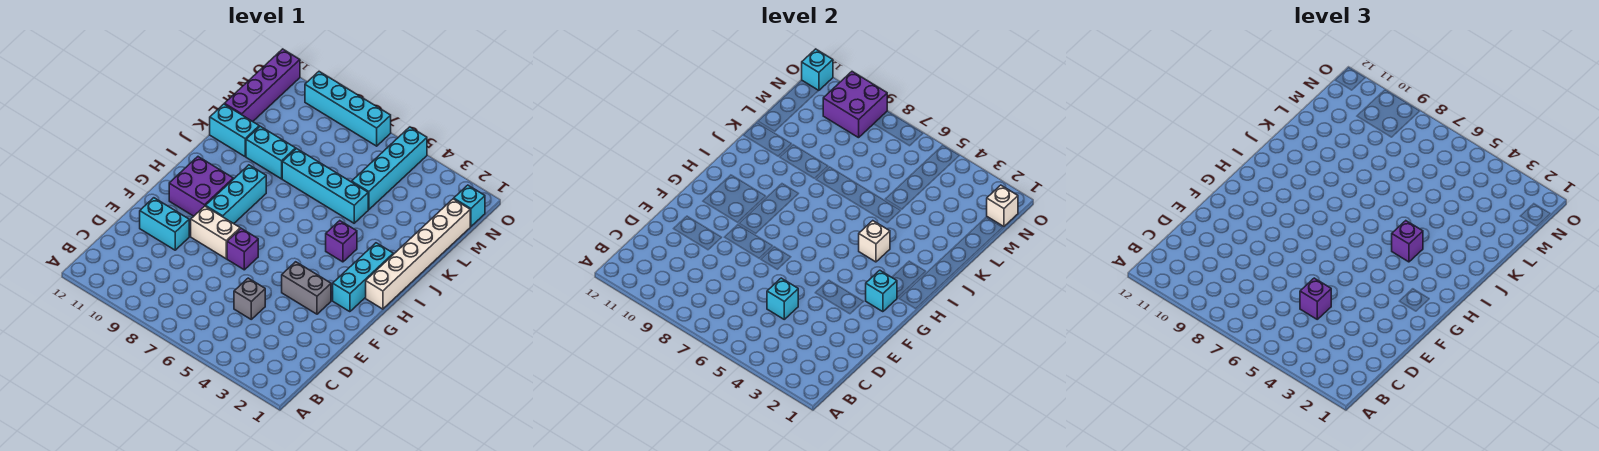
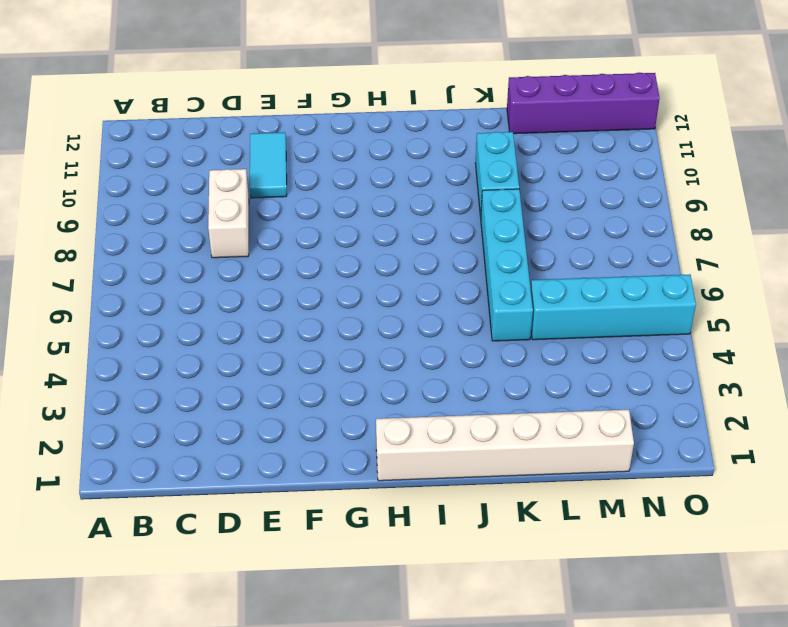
white 1x2 brick [208,169,249,258] -> white 1x2 brick moved to [191,206,240,259]
cyan 1x2 tile [250,132,287,198] -> cyan 1x2 brick [140,198,189,250]
none -> grey 1x1 brick [234,278,265,319]
none -> grey 1x2 brick [282,262,331,314]
none -> purple 1x1 brick [227,228,258,270]

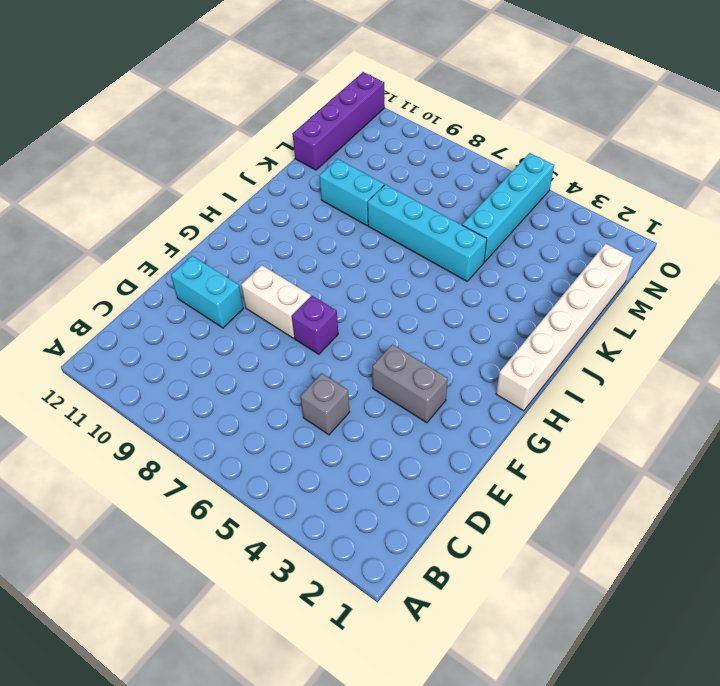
none -> cyan 1x3 brick [333,243,393,312]
none -> cyan 1x3 brick [206,165,266,224]
none -> purple 2x2 brick [169,157,233,216]

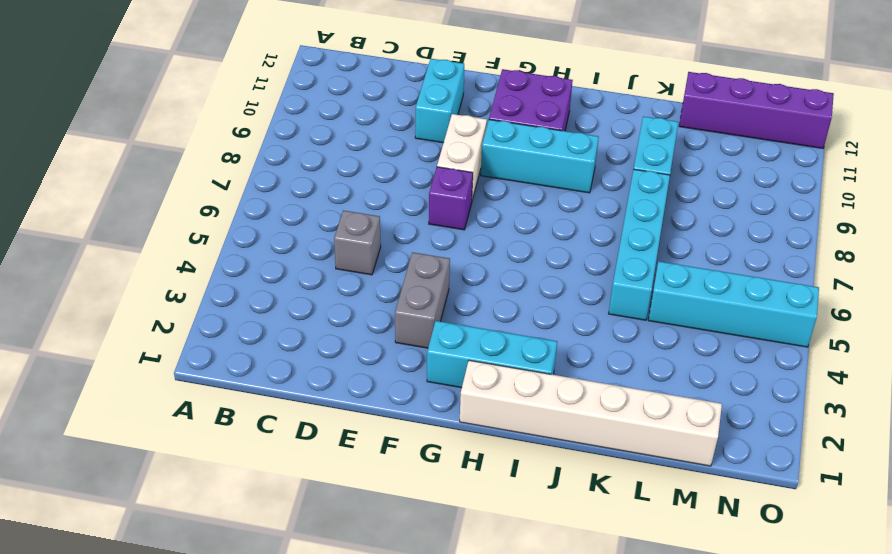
none -> purple 1x1 brick [326,221,357,262]
none -> cyan 1x2 brick [210,104,259,156]
none -> cyan 1x1 brick [454,185,485,226]

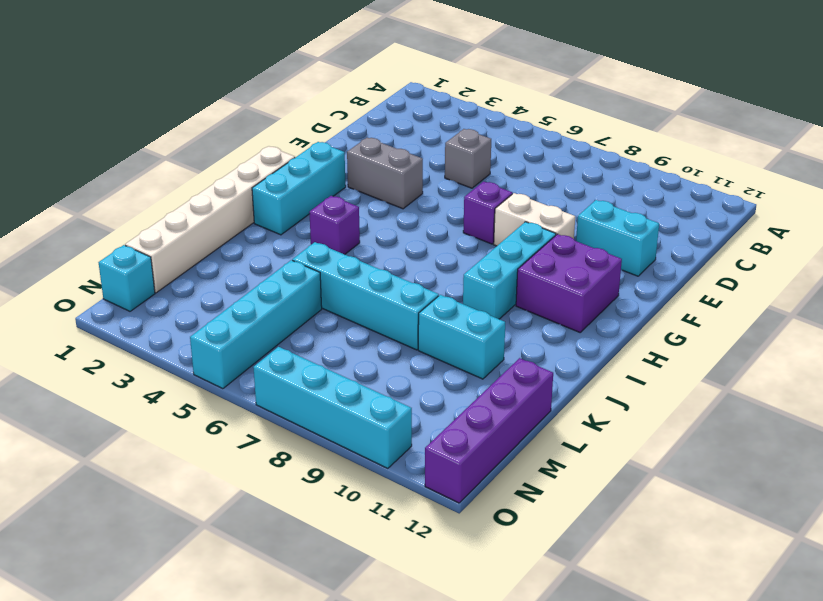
none -> cyan 1x2 brick [210,104,259,156]
none -> cyan 1x1 brick [767,278,798,319]
none -> cyan 1x1 brick [866,270,897,312]

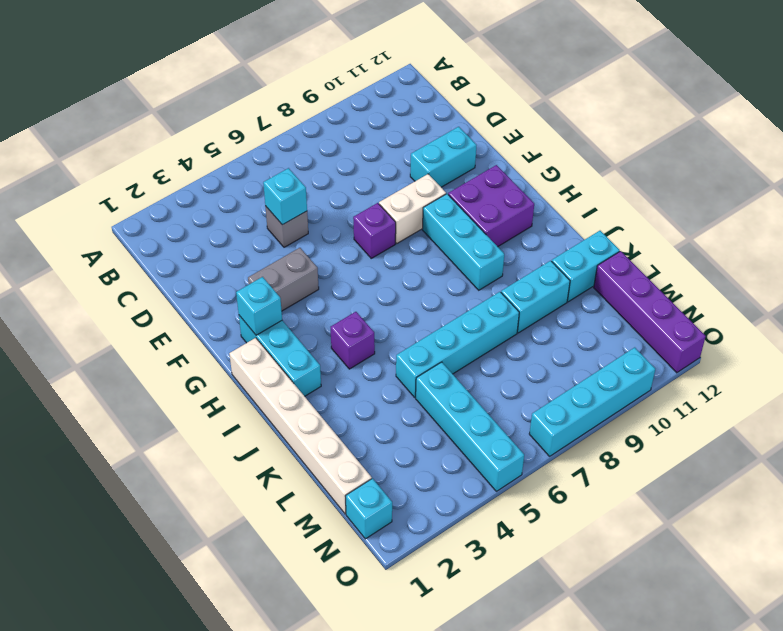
none -> white 1x1 brick [859,221,890,262]
none -> white 1x1 brick [987,185,1018,226]
none -> purple 2x2 brick [823,72,887,138]

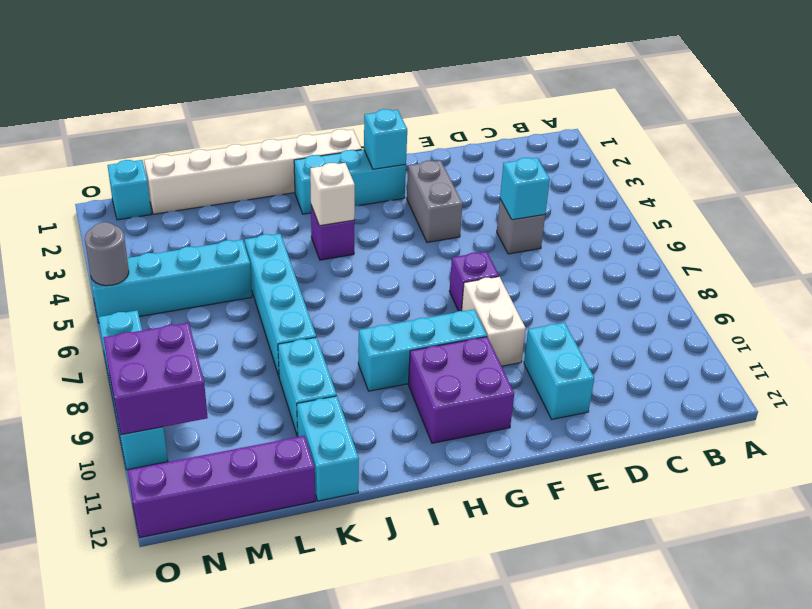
grey 1x1 round brick [85,222,129,286] -> none
none -> white 1x1 brick [987,185,1018,226]
none -> cyan 1x1 brick [802,49,833,91]
none -> purple 1x1 brick [1300,278,1331,319]

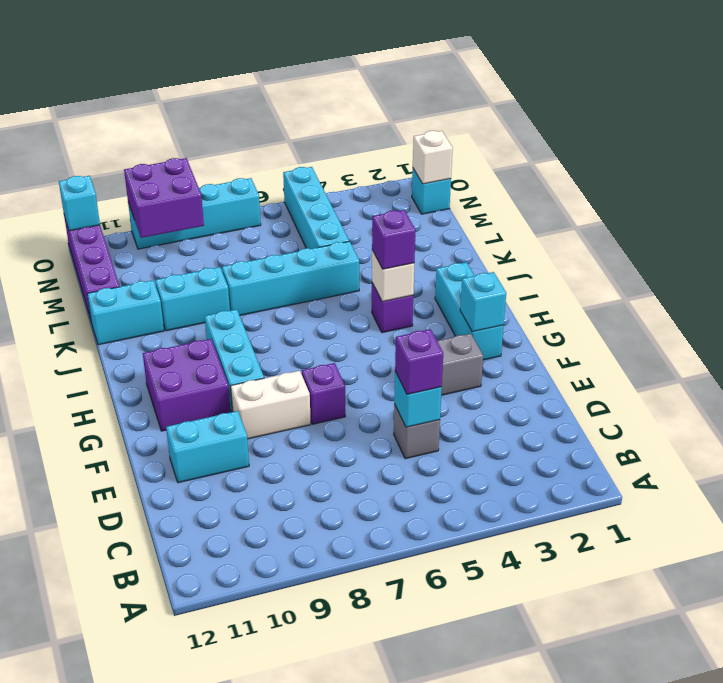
none -> white 1x6 brick [366,199,470,309]

